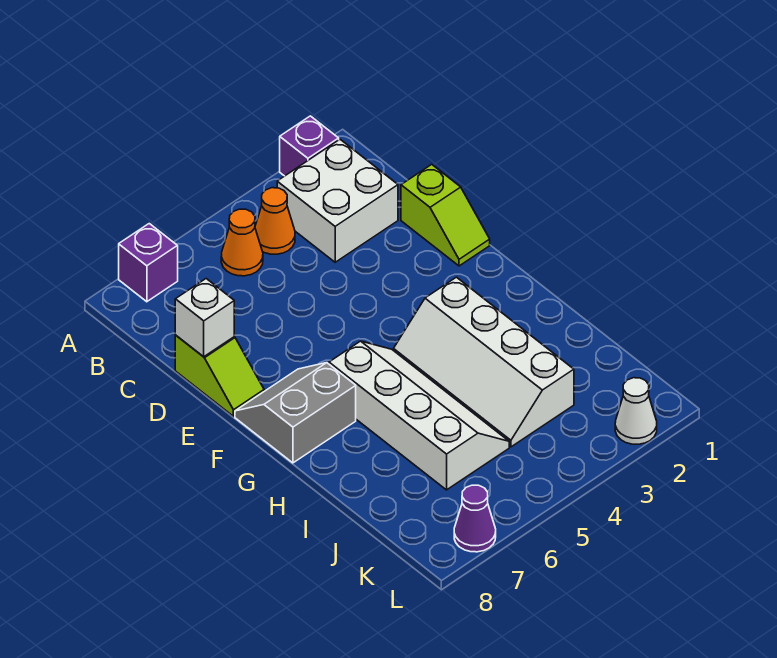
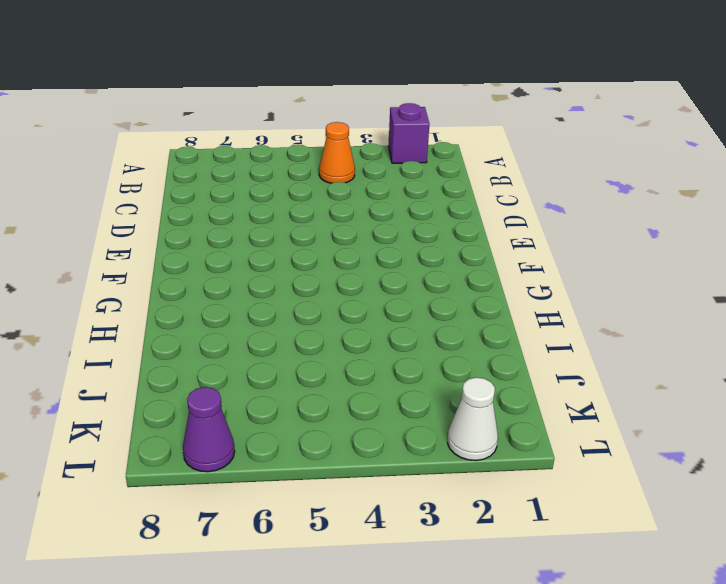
none -> purple 1x1 brick [119,224,178,302]
none -> white 2x2 brick [277,140,398,262]
none -> orange 1x1 cone [221,209,263,276]

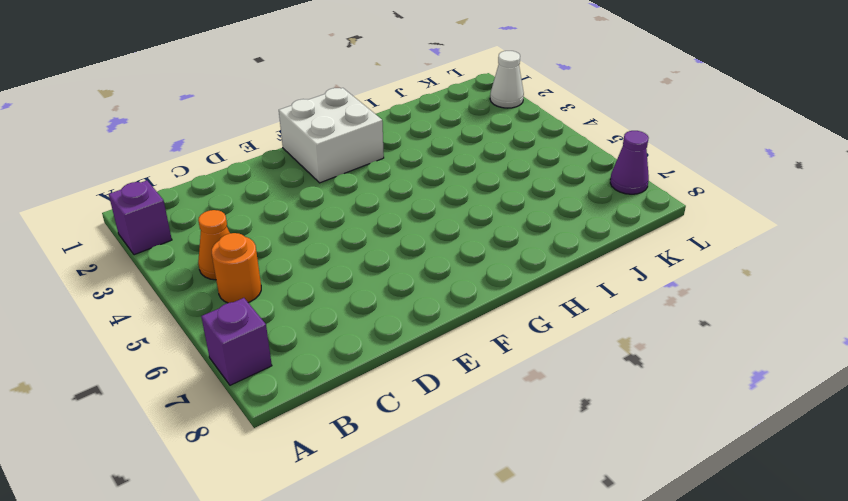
orange 1x1 round brick [212,233,261,303] -> orange 1x1 cone [221,209,263,276]
white 2x2 brick [279,88,384,183] -> white 2x2 brick moved to [277,140,398,262]
none -> lime 1x2 slope [401,164,490,266]
none -> lime 1x2 slope [175,335,264,416]
none -> grey 2x2 slope [235,363,356,463]

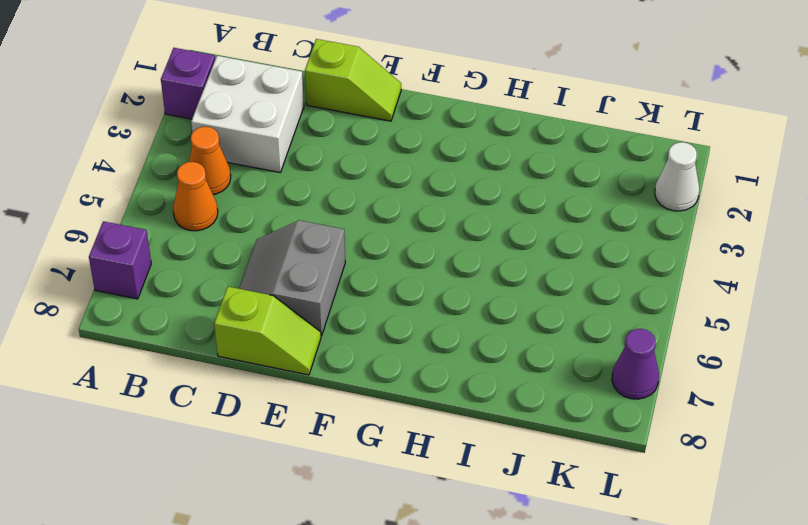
grey 2x2 slope [239,220,345,336] -> grey 2x2 slope moved to [235,363,356,463]
none -> white 2x4 slope [394,277,574,447]
none -> white 2x4 slope [329,341,509,490]
none -> white 1x1 brick [175,279,234,357]

